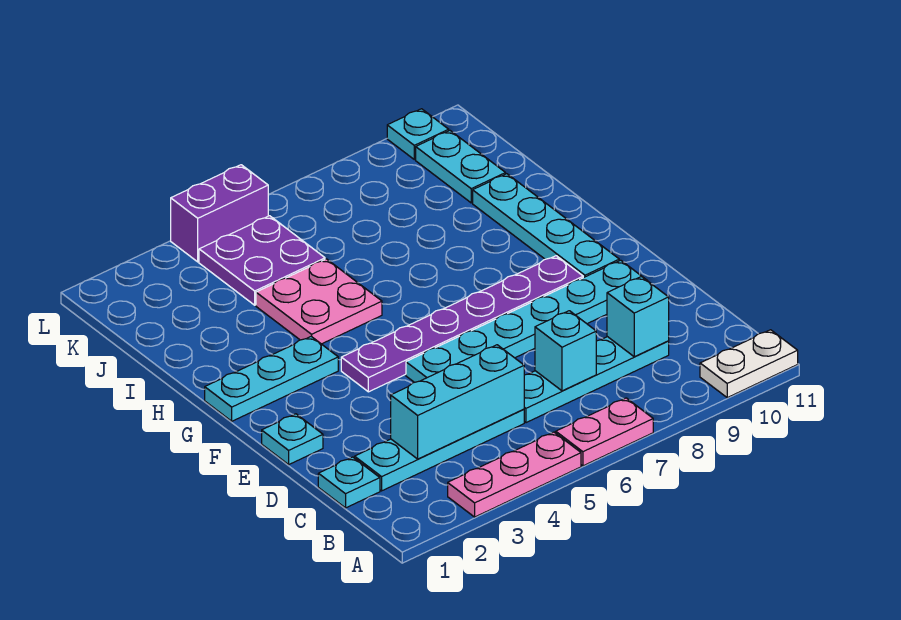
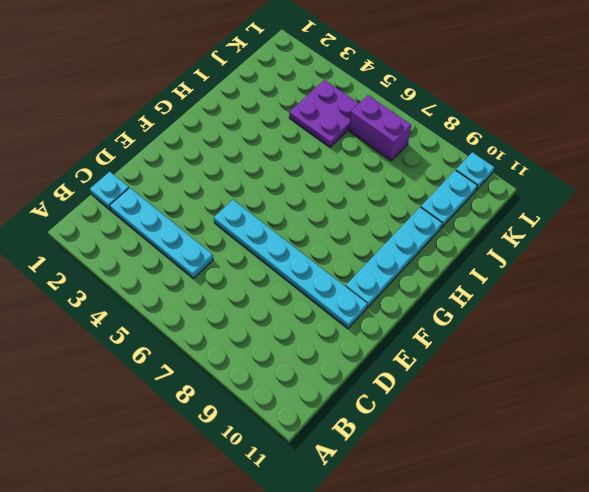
purple 1x2 brick [349,95,411,160] -> purple 1x2 brick moved to [171,165,268,262]
none -> pink 1x3 plate [448,432,581,517]
none -> pink 1x2 plate [556,398,653,466]
none -> white 1x2 plate [700,330,798,398]

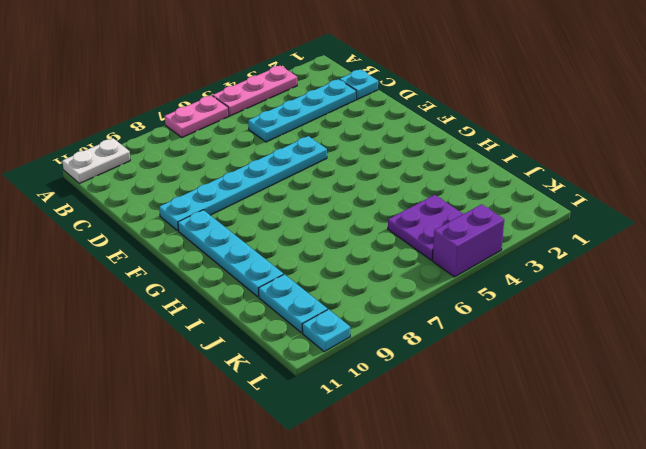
none -> cyan 1x4 plate [524,337,669,423]
none -> cyan 1x1 plate [262,414,323,464]
none -> purple 1x6 plate [341,256,583,392]

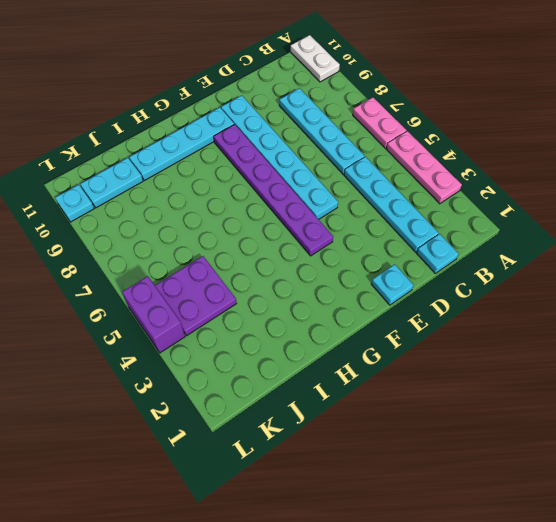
none -> cyan 1x3 plate [205,336,338,421]
none -> pink 2x2 plate [256,259,382,344]
none -> cyan 1x3 brick [391,345,524,459]

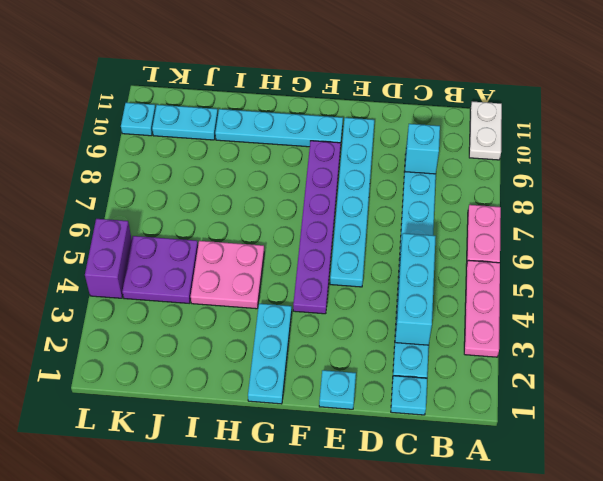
none -> cyan 1x1 brick [535,311,596,391]

